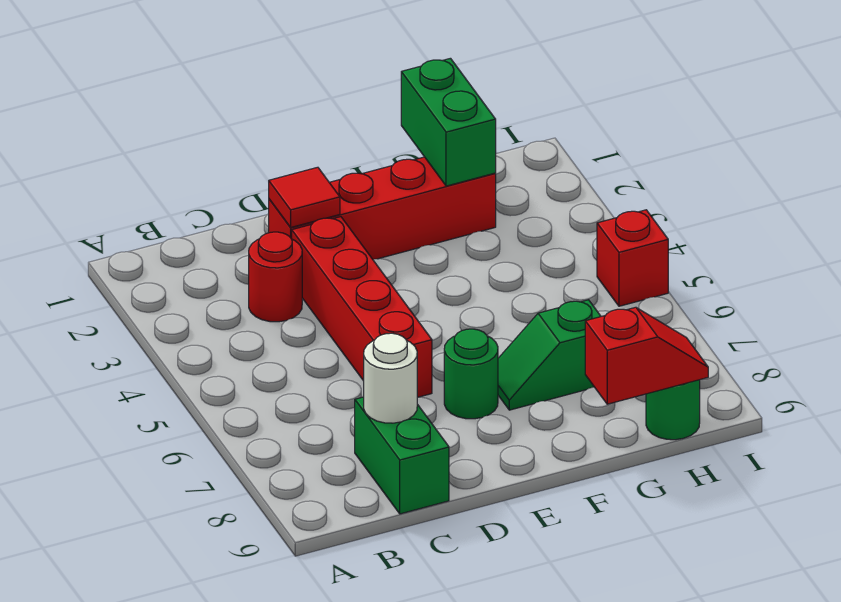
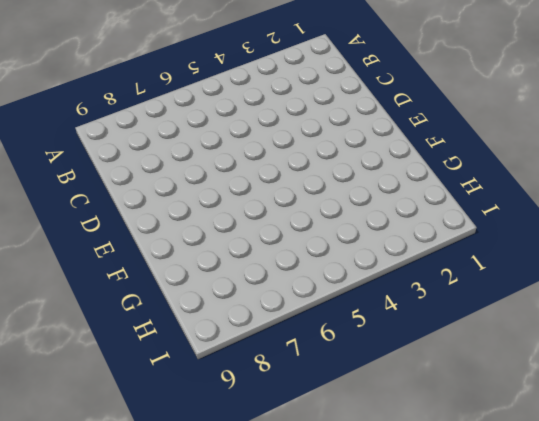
none -> red 1x1 round brick [249,232,302,322]
none -> green 1x2 brick [355,397,449,514]
none -> red 1x4 brick [269,157,496,259]

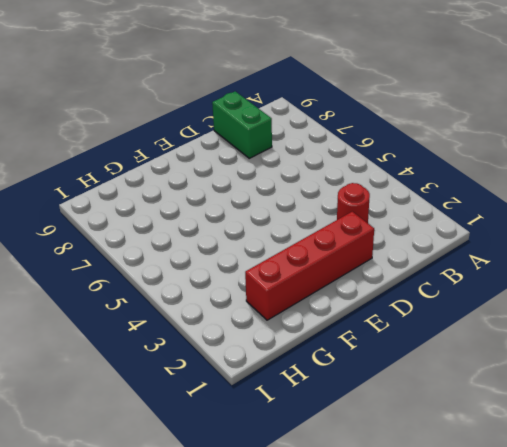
none -> red 1x4 brick [292,217,432,397]
none -> green 1x1 round brick [444,329,498,419]
none -> green 1x2 slope [498,300,601,410]

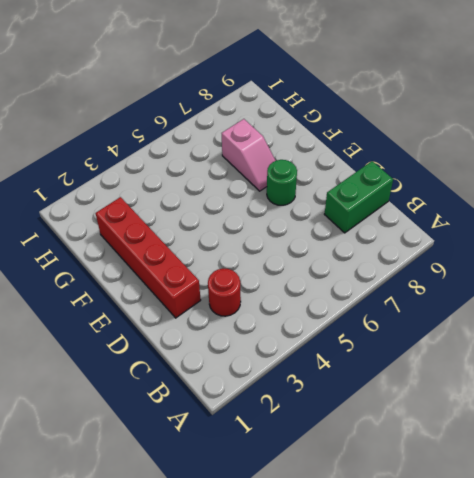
pink 1x2 slope [222,119,276,191] -> green 1x2 slope [498,300,601,410]
none -> red 1x4 brick [292,217,432,397]
none -> green 1x1 round brick [646,380,700,440]
none -> red 1x1 brick [597,210,668,306]

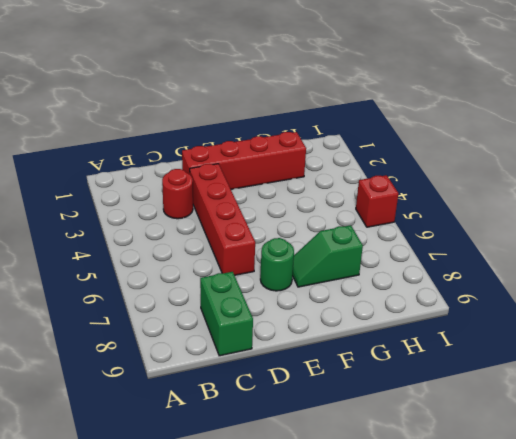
none -> green 1x1 round brick [646,380,700,440]
none -> white 1x1 round brick [364,333,417,423]
none -> red 1x1 tile [269,167,340,228]

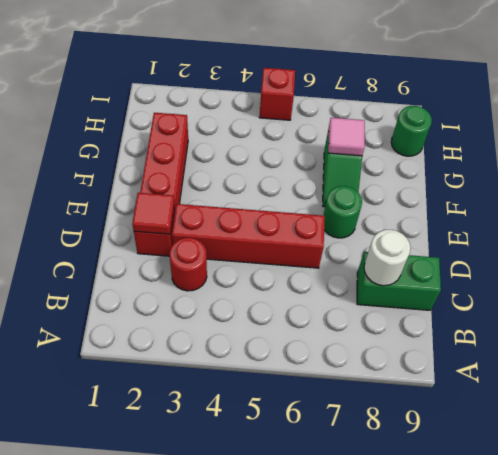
pink 1x1 tile [328,118,365,156] -> none
none -> green 1x2 brick [401,58,496,186]
none -> red 1x2 slope [585,307,708,404]

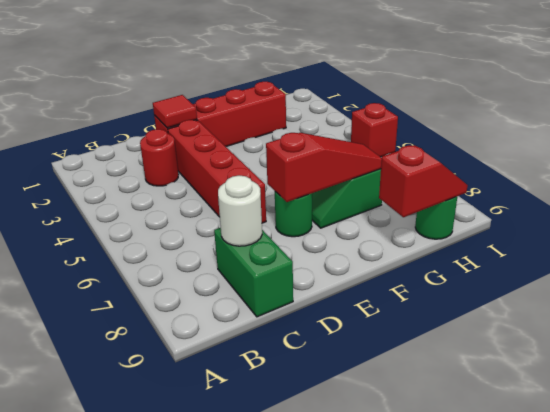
red 1x3 slope [266,133,382,202] -> none
none -> green 1x2 brick [401,58,496,186]

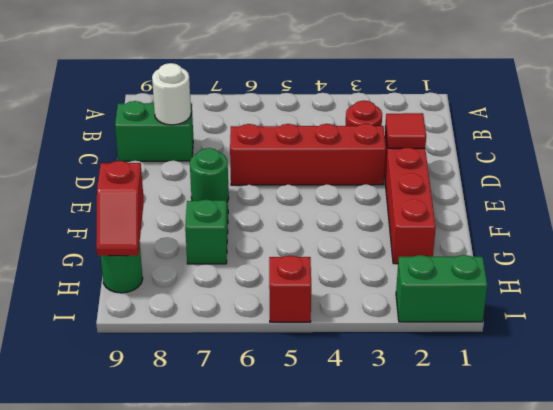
green 1x2 brick [396,255,487,322] -> green 1x2 brick moved to [401,58,496,186]

